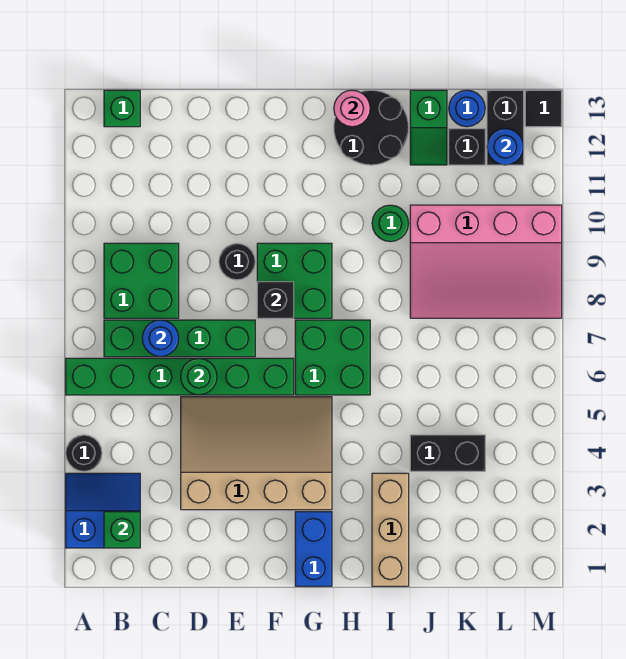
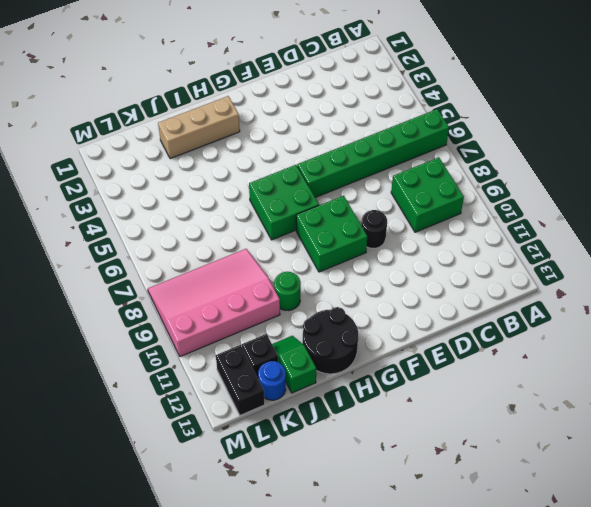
tan 1x3 brick [158,96,240,159] -> tan 1x3 brick turned to [372,473,409,586]
none -> blue 2x2 slope [66,473,140,548]
none -> black 1x1 round brick [66,435,102,471]
none -> green 1x4 brick [104,320,255,357]

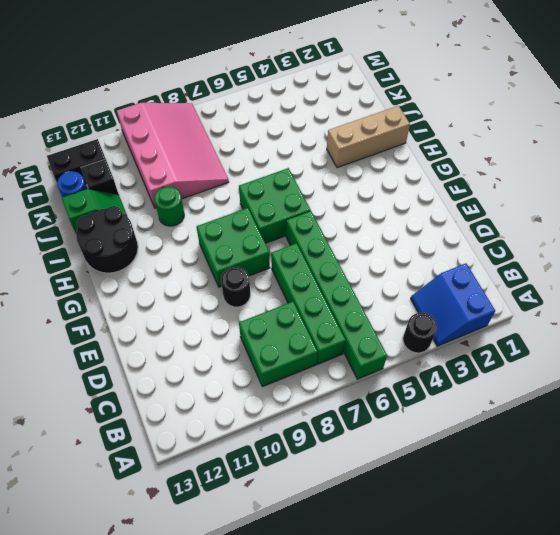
none -> green 1x1 brick [104,90,140,127]
none -> tan 3x4 slope [181,397,332,510]
none -> blue 1x2 brick [295,512,332,586]

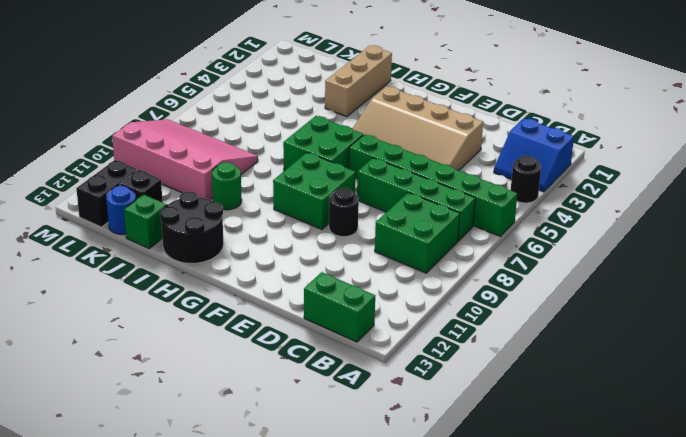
green 1x2 brick [304,272,375,342] -> green 1x1 brick [104,90,140,127]
none -> blue 1x2 brick [295,512,332,586]
none -> black 1x2 brick [410,435,485,471]
none -> black 1x1 tile [525,90,562,127]

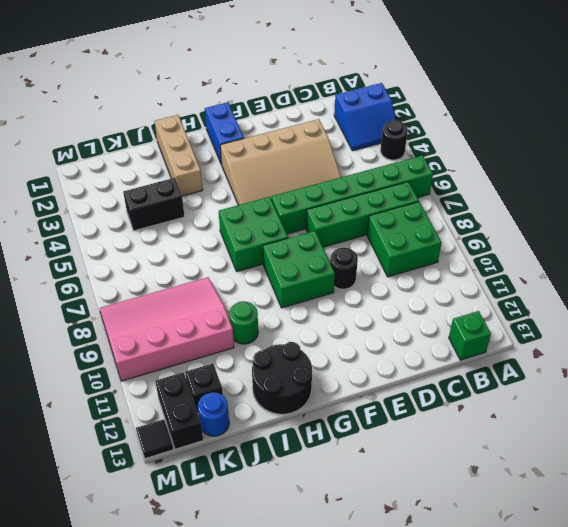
none -> green 1x2 slope [410,90,447,165]
none -> green 1x1 brick [104,512,140,548]
none -> blue 1x1 round brick [142,320,179,357]

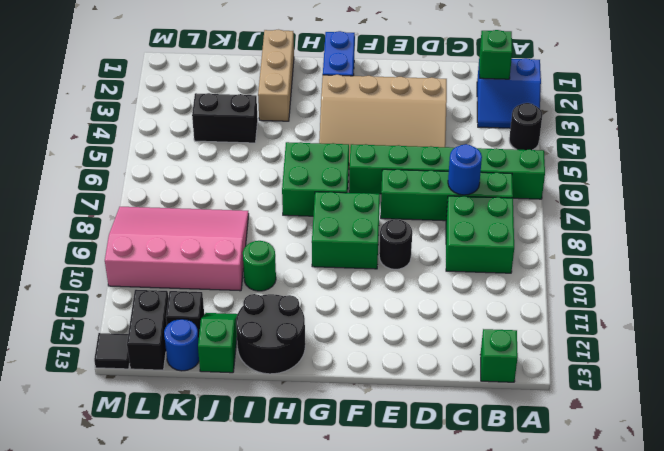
none -> green 1x1 round brick [181,358,217,395]
none -> black 1x1 brick [257,282,294,318]
none -> pink 1x1 round brick [334,90,370,127]

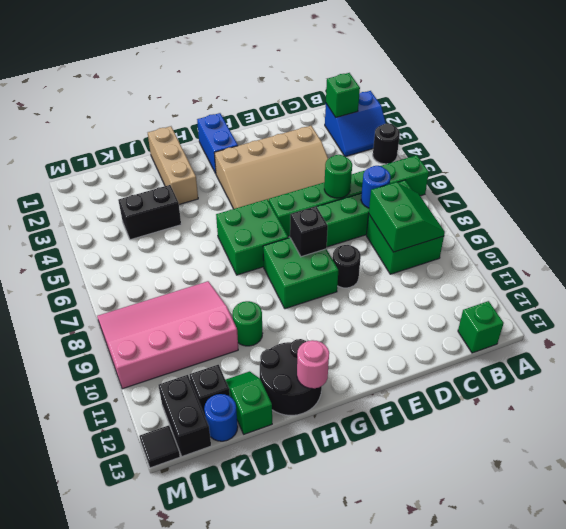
green 2x2 slope [369,182,445,252] -> none
none -> blue 1x1 round brick [487,129,524,165]

